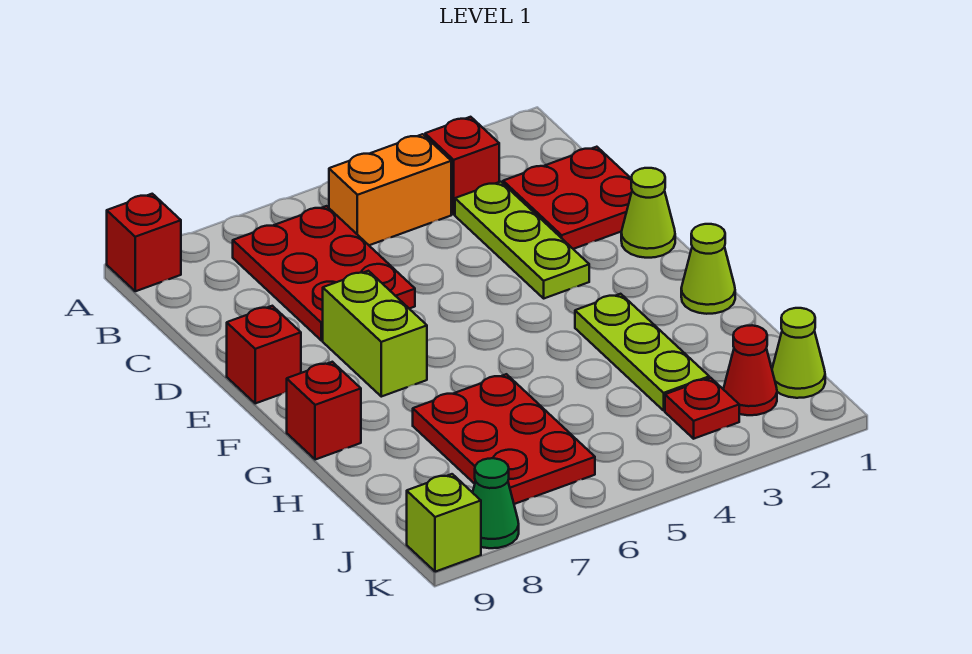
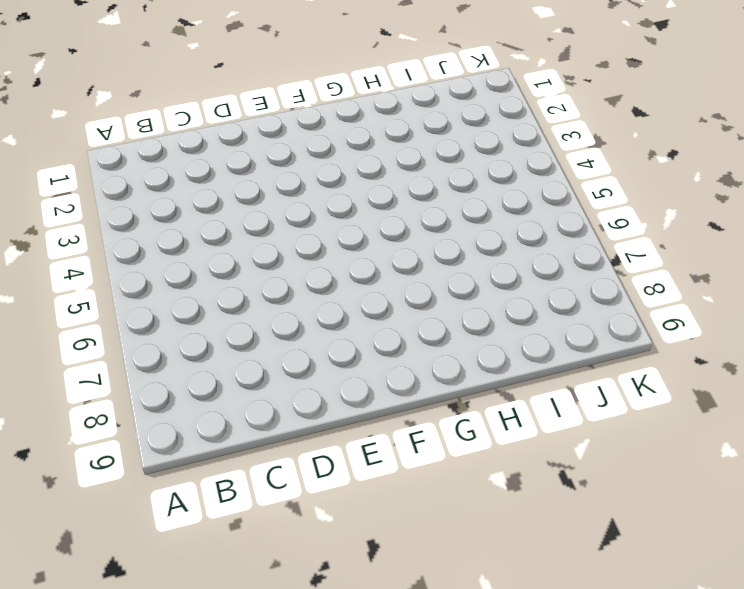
none -> red 1x1 brick [107,194,181,291]
none -> red 1x1 brick [425,117,499,214]
none -> orange 1x2 brick [329,134,451,245]

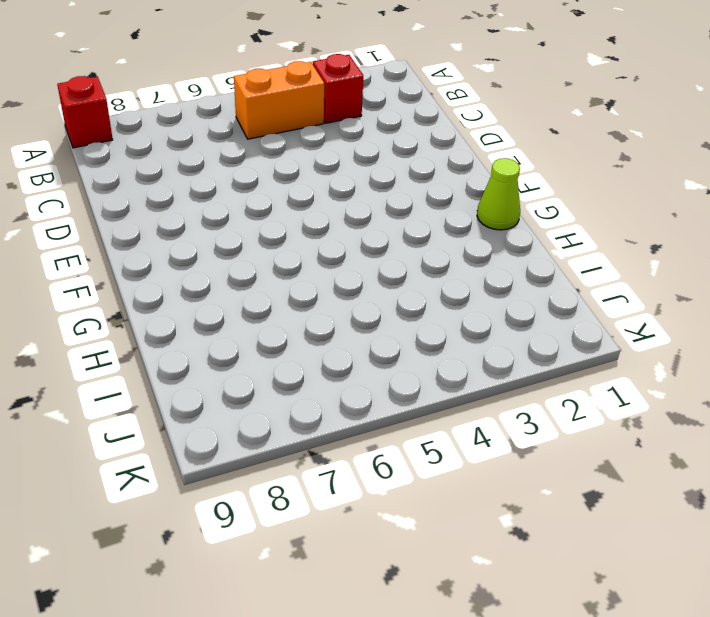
none -> red 2x3 plate [233,206,415,340]
none -> red 2x2 plate [503,147,632,249]
none -> lime 1x3 plate [455,182,589,298]

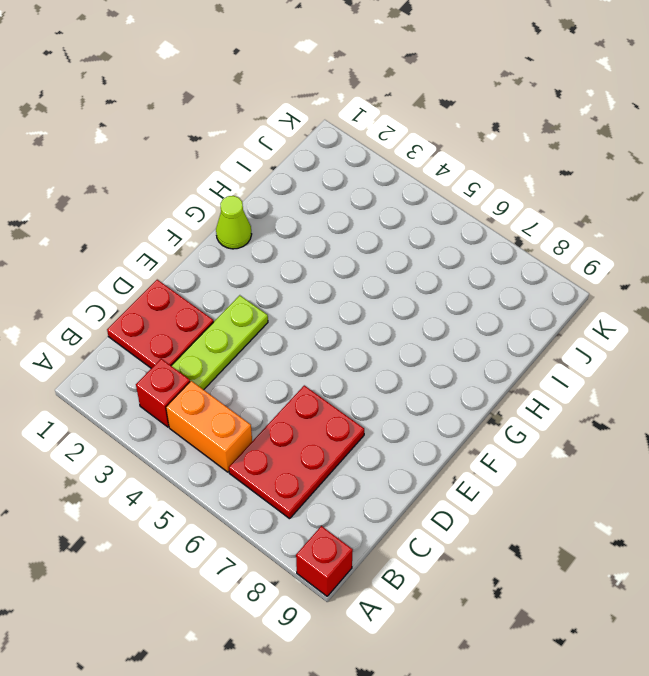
none -> lime 1x1 cone [621,168,675,258]
none -> lime 1x2 brick [323,271,427,397]
none -> red 1x1 brick [227,306,301,403]

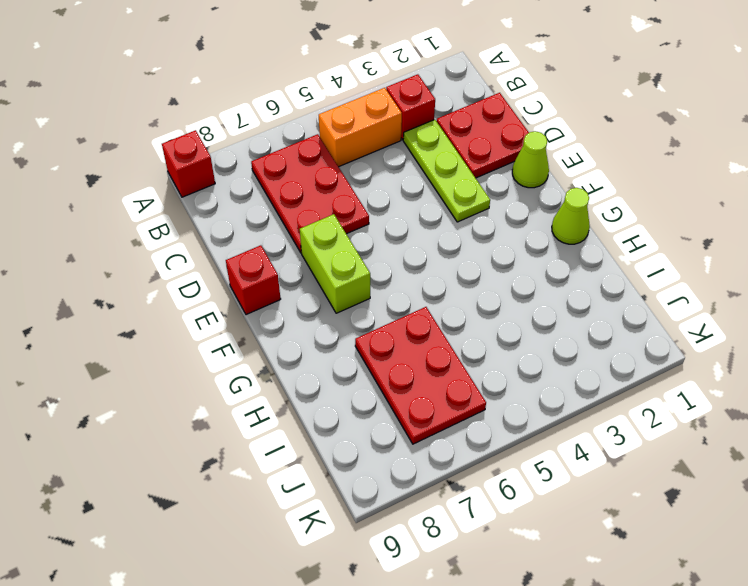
none -> lime 1x3 plate [575,294,709,411]
none -> red 1x1 brick [287,362,361,460]
none -> lime 1x1 cone [772,308,825,398]

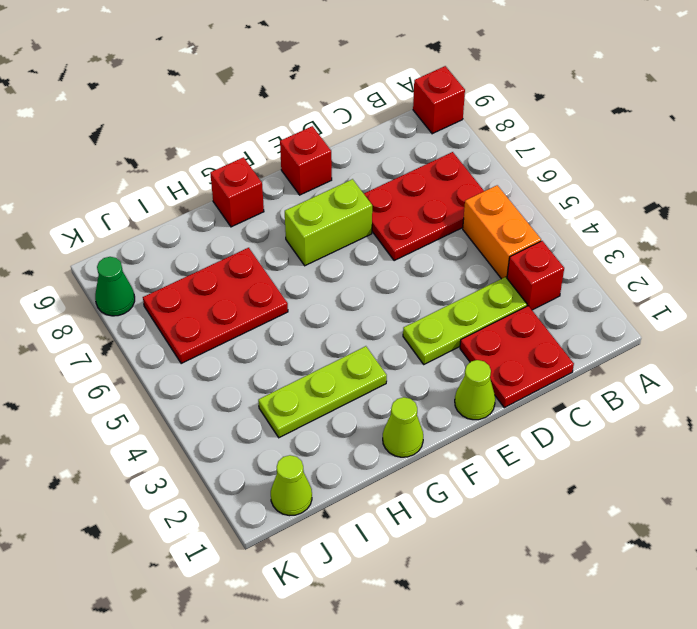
none -> red 1x1 cone [723,325,777,415]
none -> red 1x1 plate [665,378,739,439]
none -> lime 1x1 brick [407,474,481,572]

